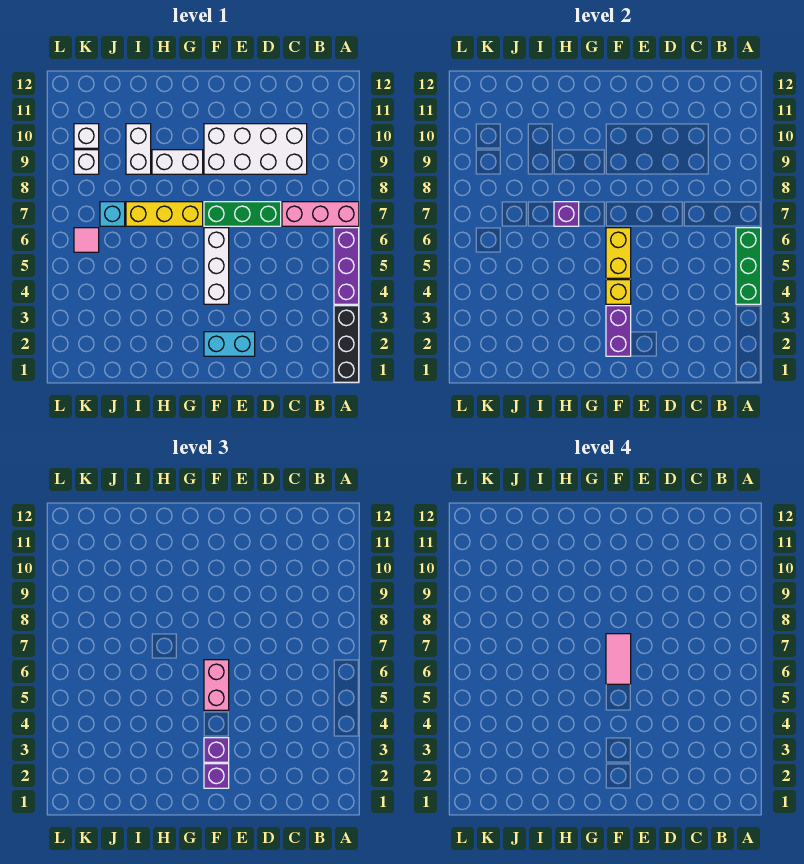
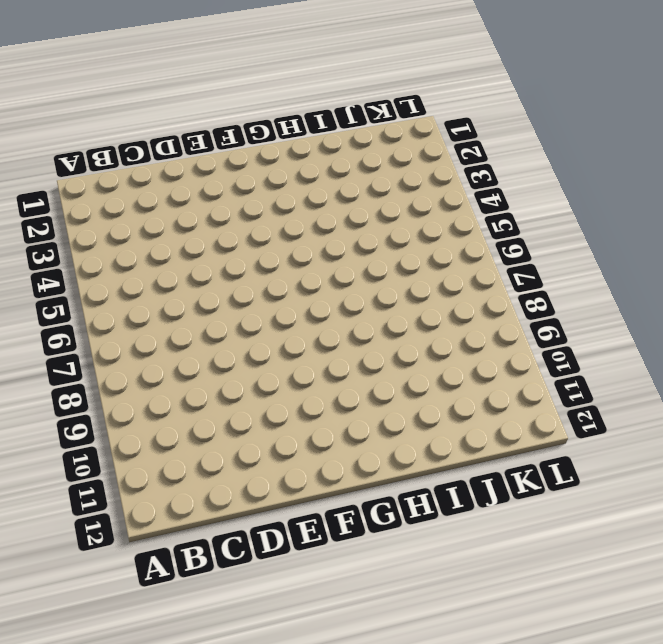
none -> black 1x3 brick [334,306,359,382]
none -> purple 1x3 brick [334,228,359,304]
none -> pink 1x3 brick [282,202,359,226]

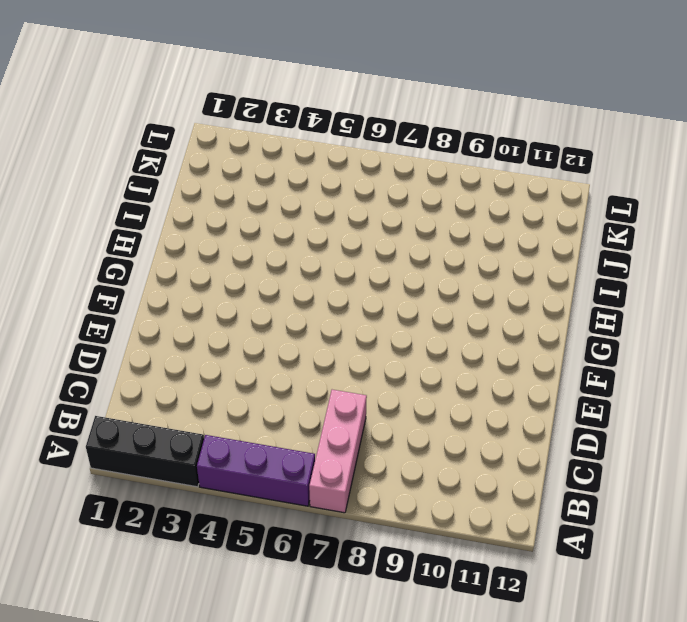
none -> white 2x4 brick [204,124,307,174]
none -> green 1x3 brick [204,202,281,226]
none -> cyan 1x2 brick [204,332,255,356]

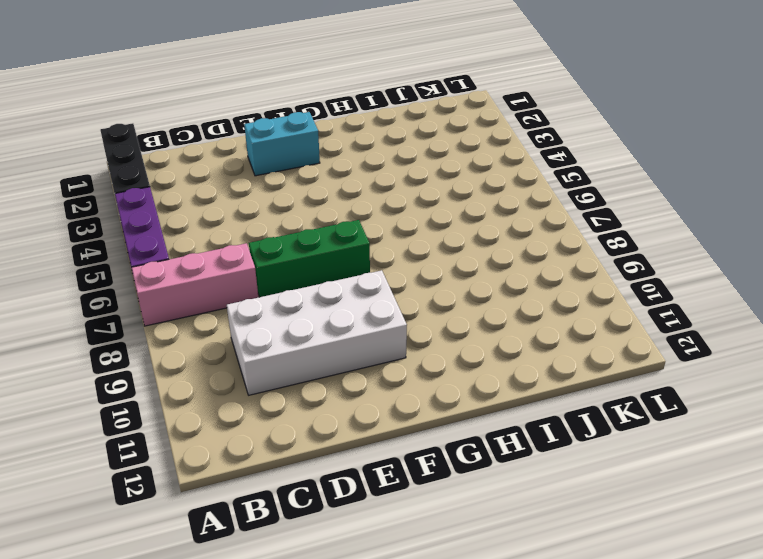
none -> white 1x3 brick [204,228,229,304]
none -> yellow 1x3 brick [126,202,203,226]
none -> white 1x2 brick [152,150,203,174]

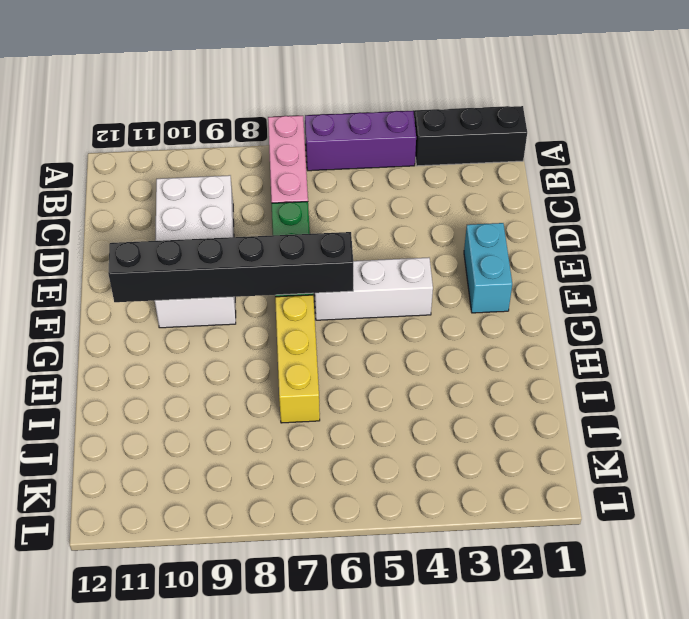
black 1x6 brick [108,232,353,302] -> yellow 1x2 brick [606,228,631,278]
none -> white 1x2 brick [152,150,203,174]
none -> white 1x2 brick [126,124,151,174]
none -> cyan 1x1 brick [100,202,125,226]

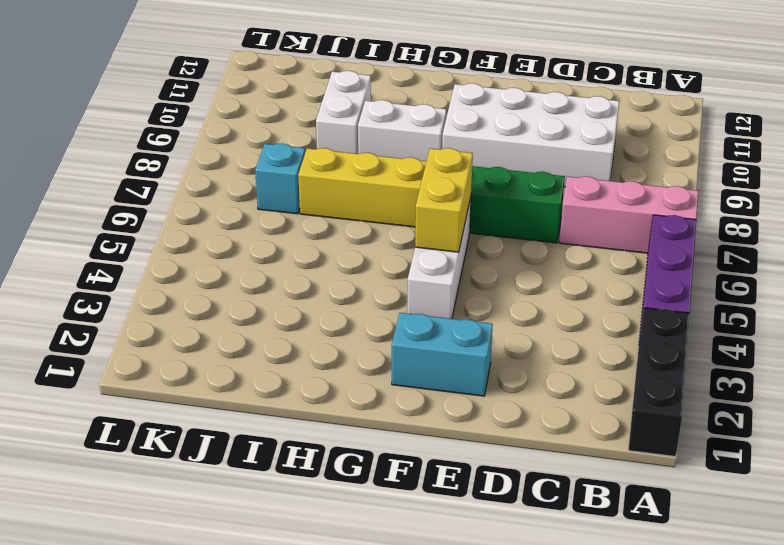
none -> pink 1x1 tile [74,228,99,252]
none -> white 1x1 brick [74,150,99,174]
none -> white 1x1 brick [74,124,99,148]

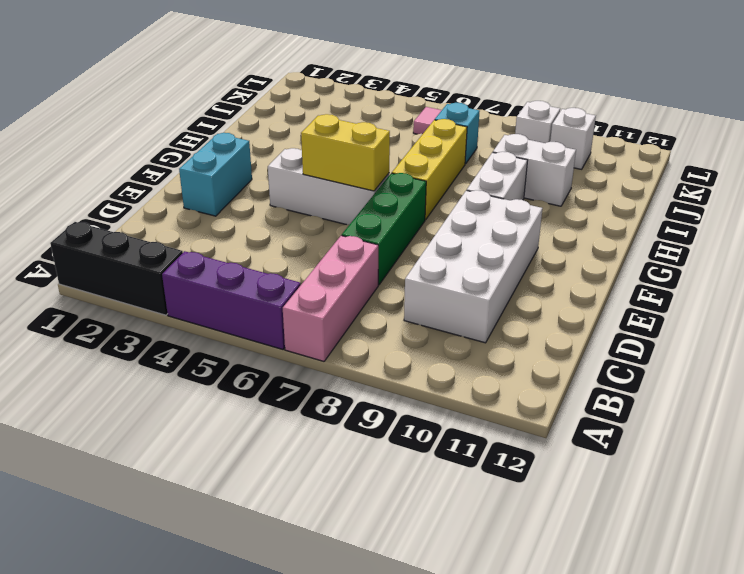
none -> green 1x3 brick [736,228,761,304]
none -> purple 1x2 brick [606,306,631,356]
none -> yellow 1x1 brick [606,280,631,304]

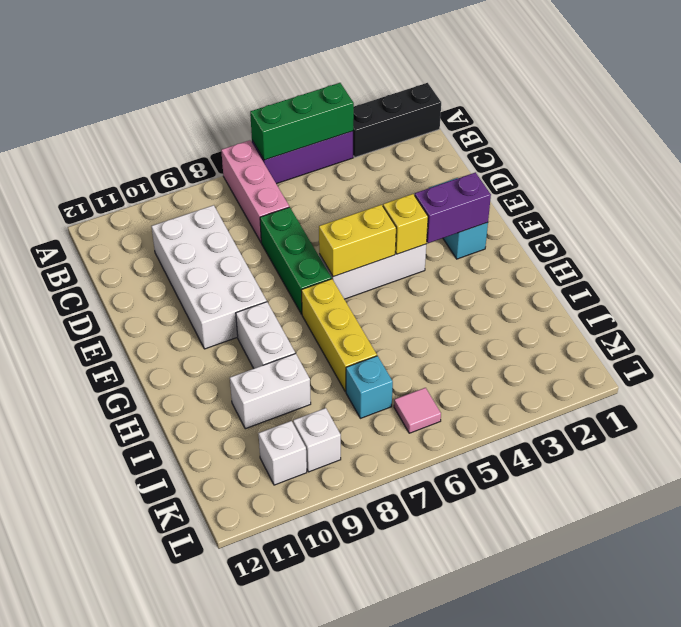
none -> purple 1x1 brick [554,202,579,226]
none -> purple 1x1 brick [204,764,229,788]
none -> purple 1x1 brick [204,738,229,762]

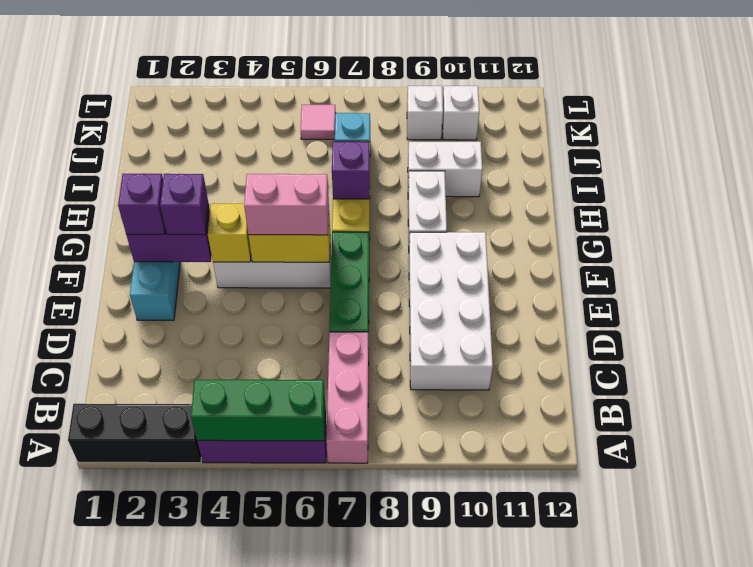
none -> pink 1x2 tile [606,634,631,684]

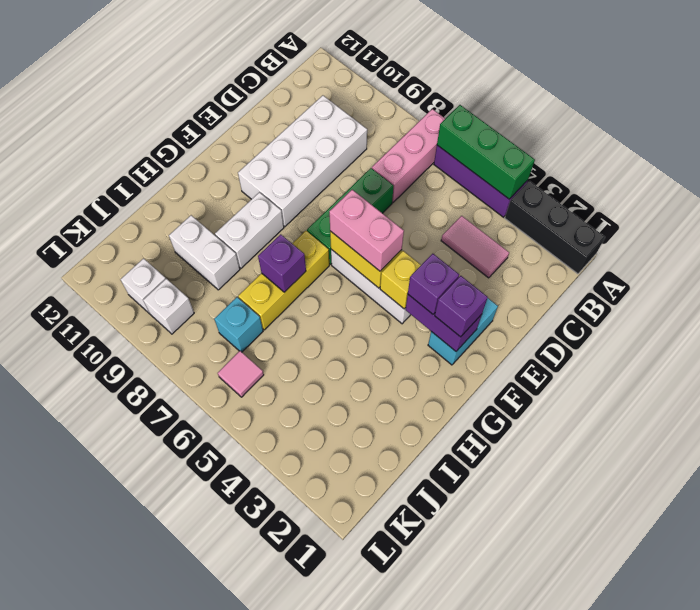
pink 1x2 tile [441,216,509,278] -> pink 1x2 tile moved to [606,634,631,684]

